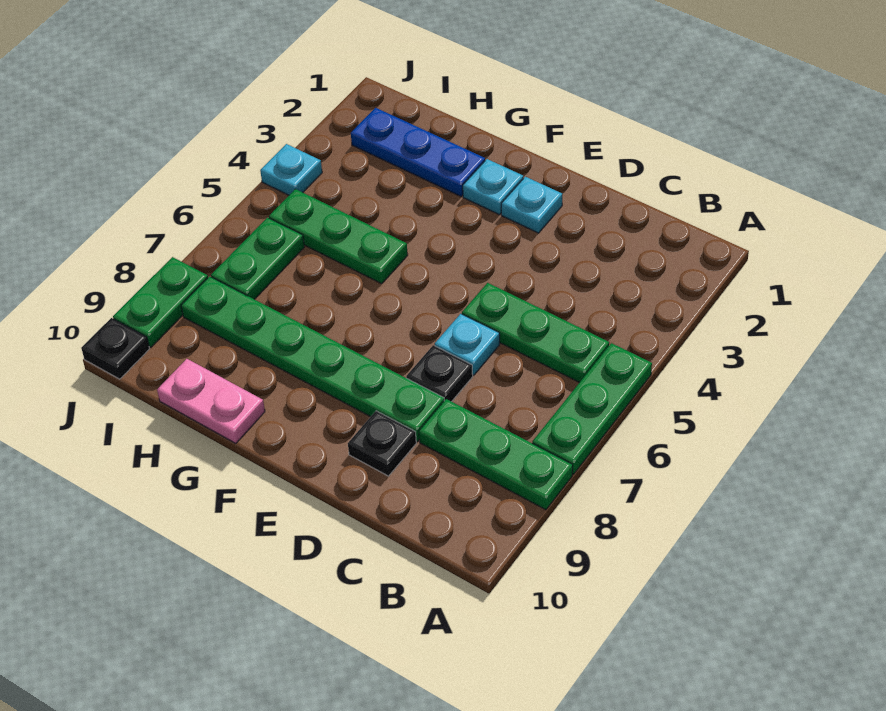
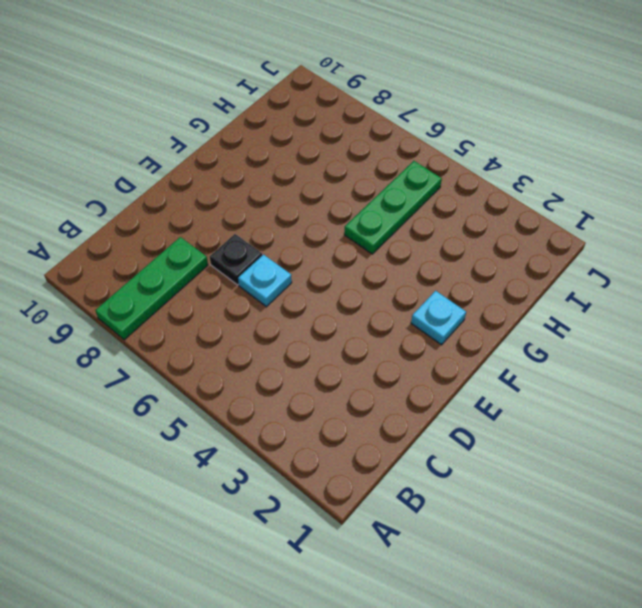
none -> green 1x3 plate [532,343,652,474]
none -> green 1x3 plate [462,283,609,383]
none -> green 1x6 plate [181,276,444,442]

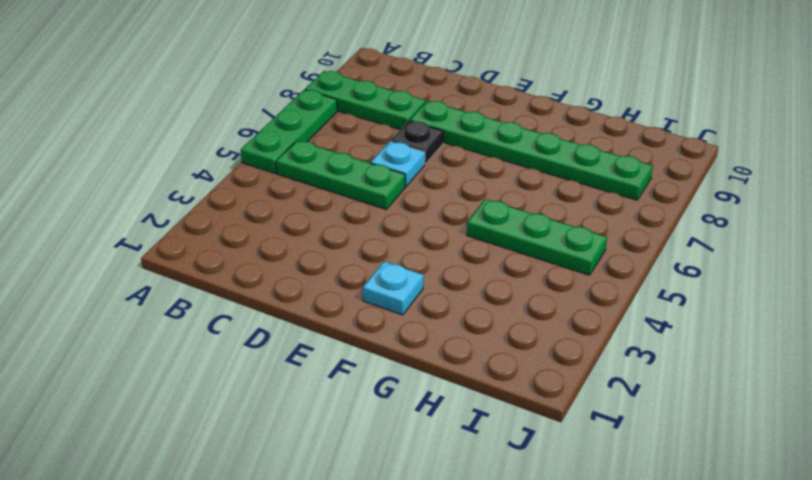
none -> black 1x1 plate [348,411,416,476]
none -> cyan 1x1 plate [501,177,562,233]
none -> blue 1x3 plate [351,108,485,196]

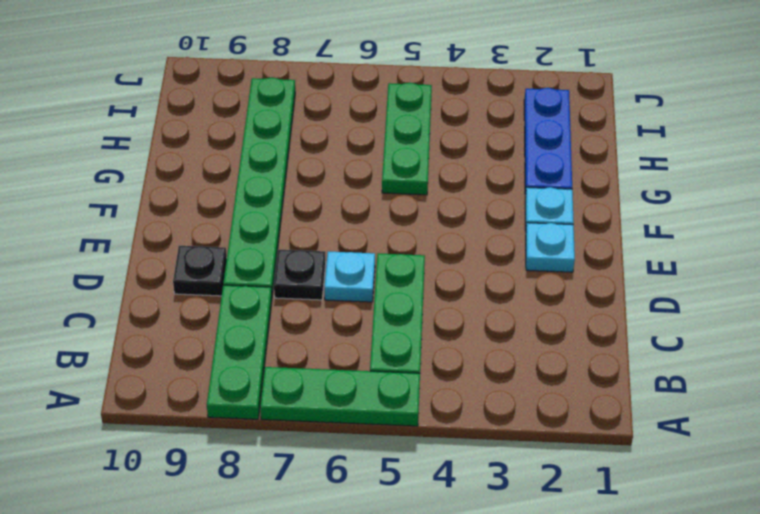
none -> pink 1x2 plate [157,359,265,443]
none -> green 1x2 plate [211,218,304,299]
none -> cyan 1x1 plate [260,144,322,195]

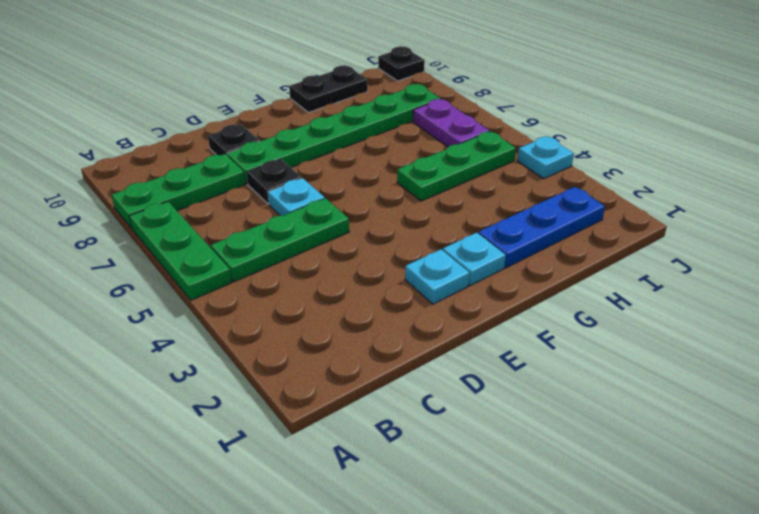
black 1x2 plate [289,66,368,112] -> pink 1x2 plate [157,359,265,443]
purple 1x2 plate [413,99,490,147] -> green 1x2 plate [211,218,304,299]
none -> green 1x2 plate [113,257,208,347]

